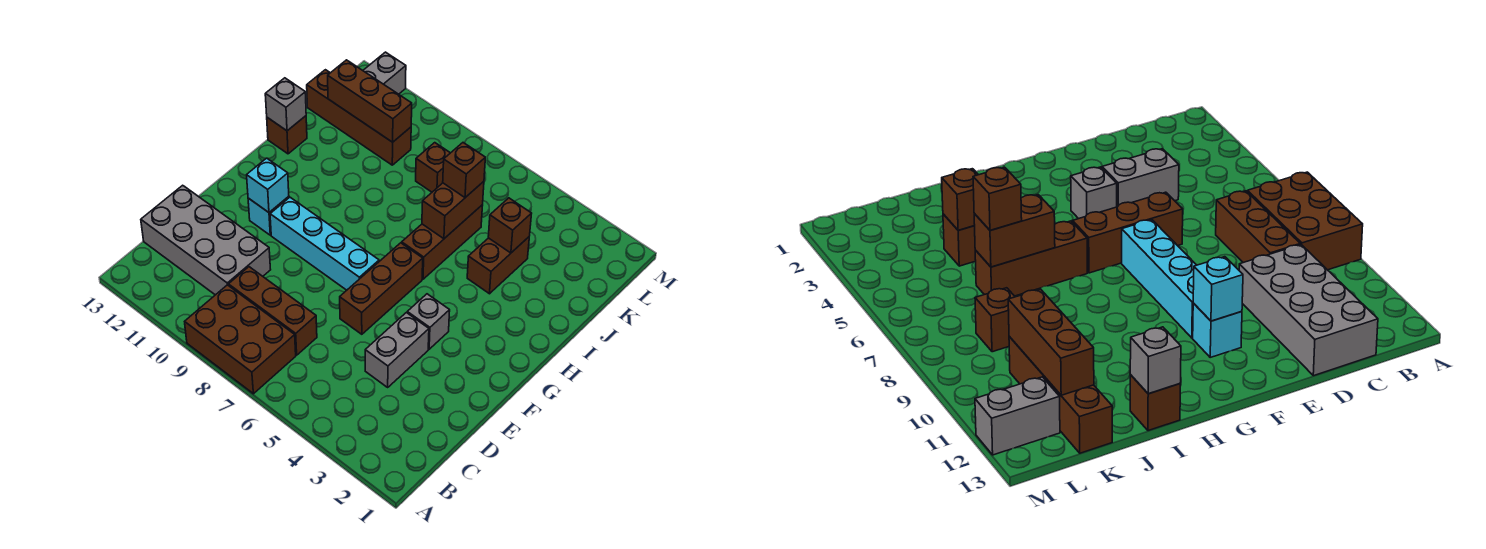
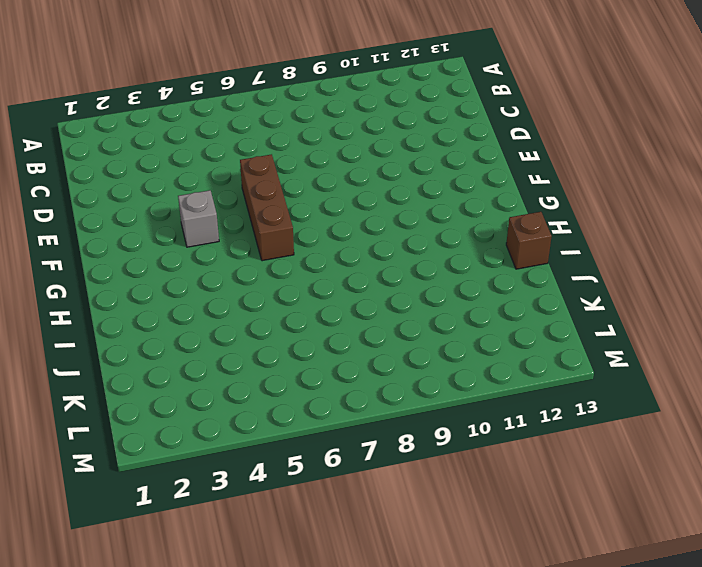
none -> brown 2x3 brick [185,285,296,394]
none -> brown 1x3 brick [228,267,317,355]
none -> grey 2x4 brick [141,185,271,295]

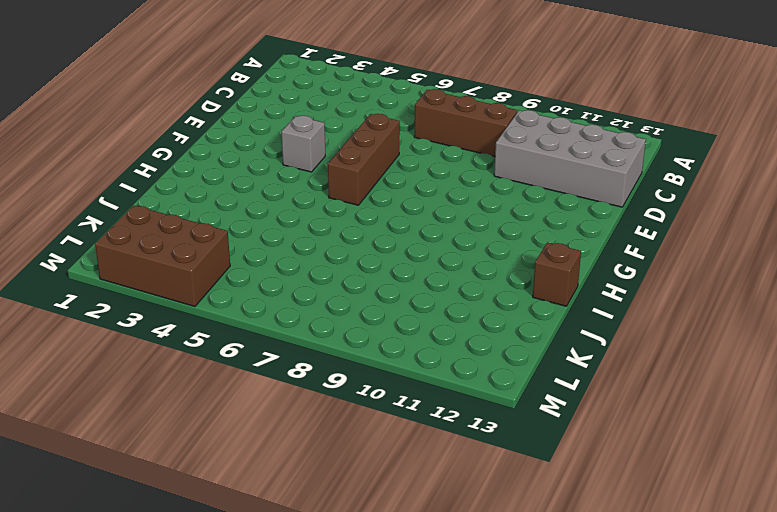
brown 2x3 brick [95,206,230,306] -> brown 2x3 brick moved to [185,285,296,394]
none -> grey 1x2 brick [365,313,429,387]
none -> cyan 1x4 brick [270,197,379,290]
none -> cyan 1x1 brick [248,196,289,235]

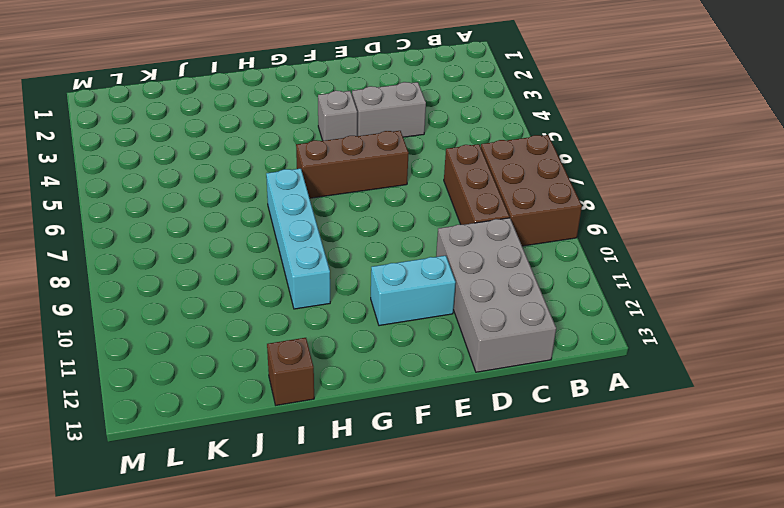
cyan 1x2 brick [371,256,456,326] -> cyan 1x1 brick [248,196,289,235]
cyan 1x4 brick [266,169,330,309] -> cyan 1x4 brick moved to [270,197,379,290]
none -> brown 1x3 brick [402,205,483,279]
none -> brown 1x2 brick [467,237,529,294]
none -> brown 1x1 brick [416,143,450,192]

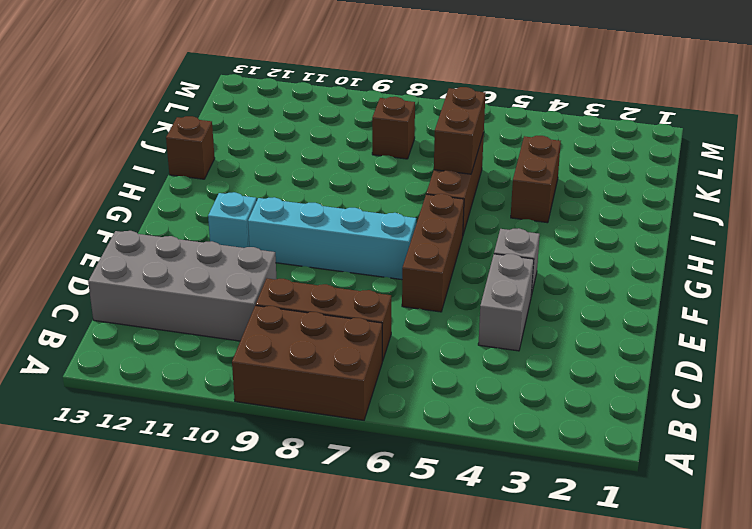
none -> brown 1x4 brick [307,70,411,165]
none -> grey 1x2 brick [363,52,406,94]
none -> cyan 1x1 brick [247,158,289,212]

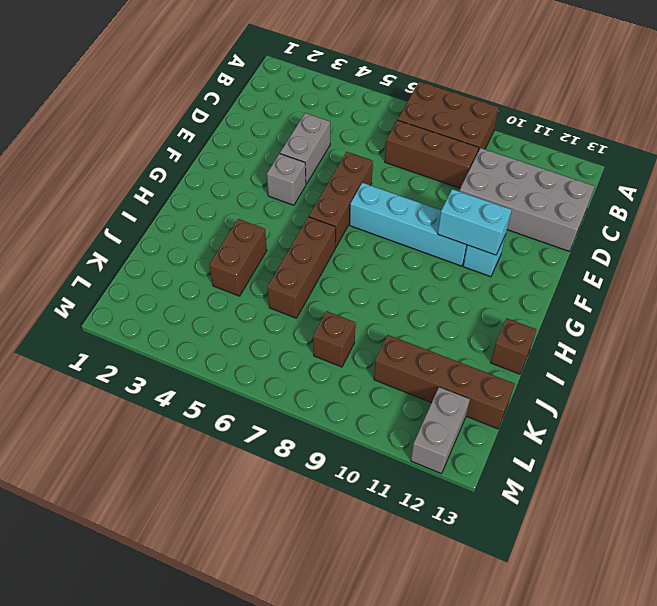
cyan 1x2 brick [438,189,512,255] -> cyan 1x1 brick [247,158,289,212]
none -> brown 1x2 brick [422,182,484,239]
none -> grey 1x1 brick [265,78,306,131]
none -> brown 1x1 brick [488,198,532,253]

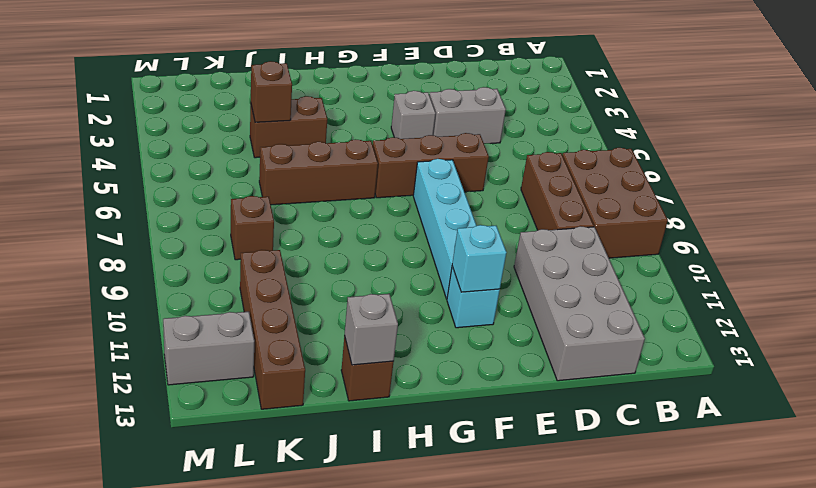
none -> brown 1x2 brick [422,182,484,239]
none -> brown 1x3 brick [328,60,412,142]
none -> brown 1x1 brick [443,143,485,197]

